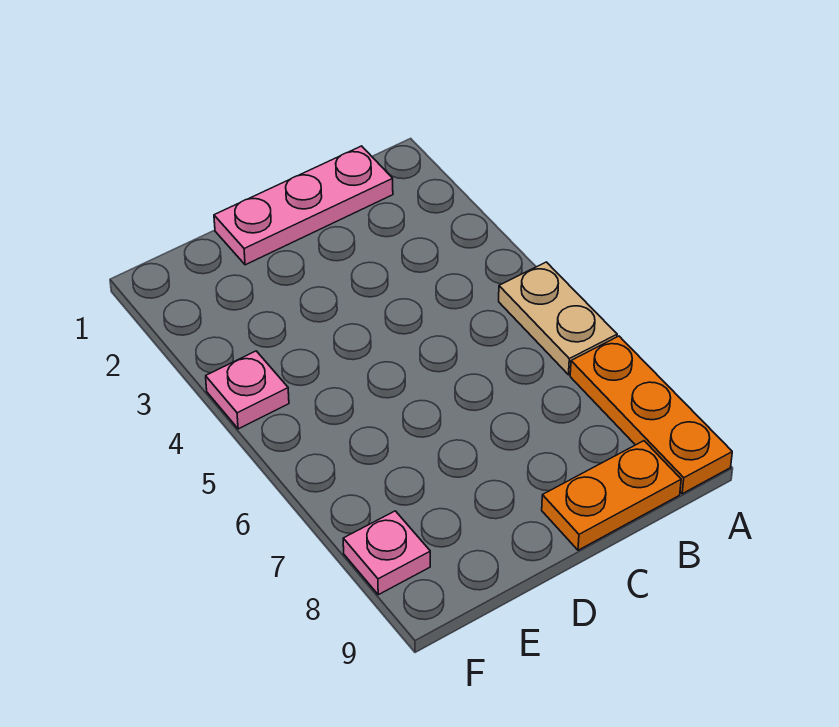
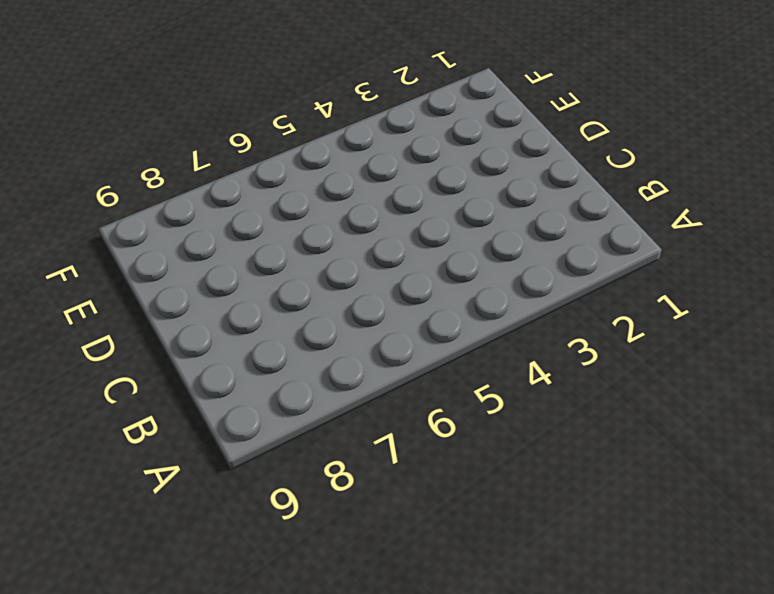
none -> tan 1x2 plate [499,262,617,375]
none -> orange 1x3 plate [570,336,732,494]

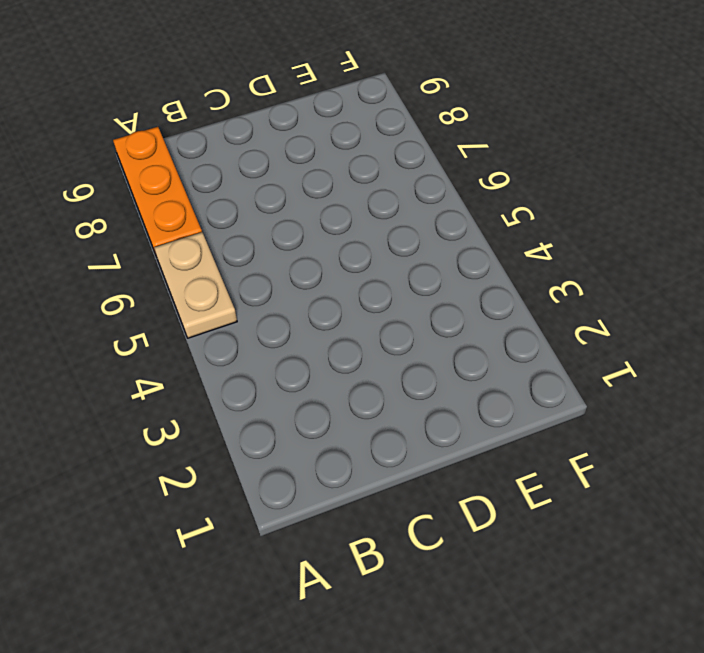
none -> pink 1x3 plate [214,146,393,265]
none -> orange 1x2 plate [542,441,681,550]

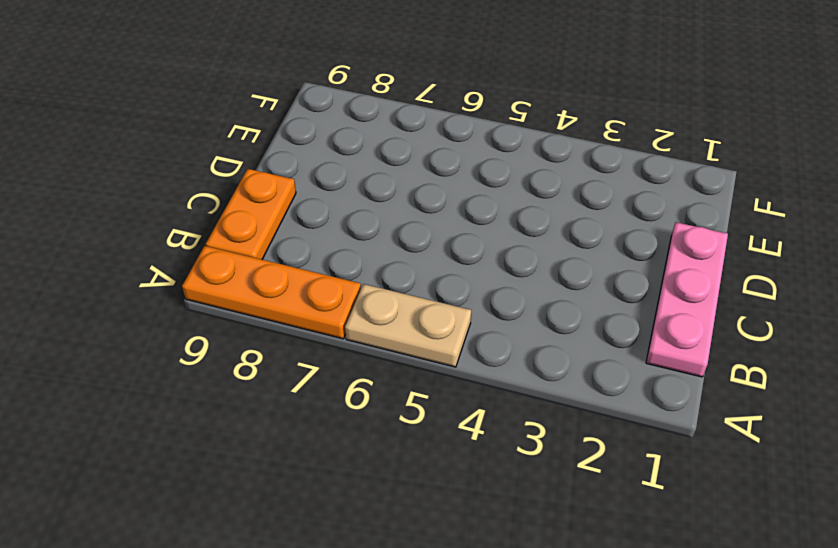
none -> pink 1x1 plate [206,351,289,429]
none -> pink 1x1 plate [343,511,430,595]

